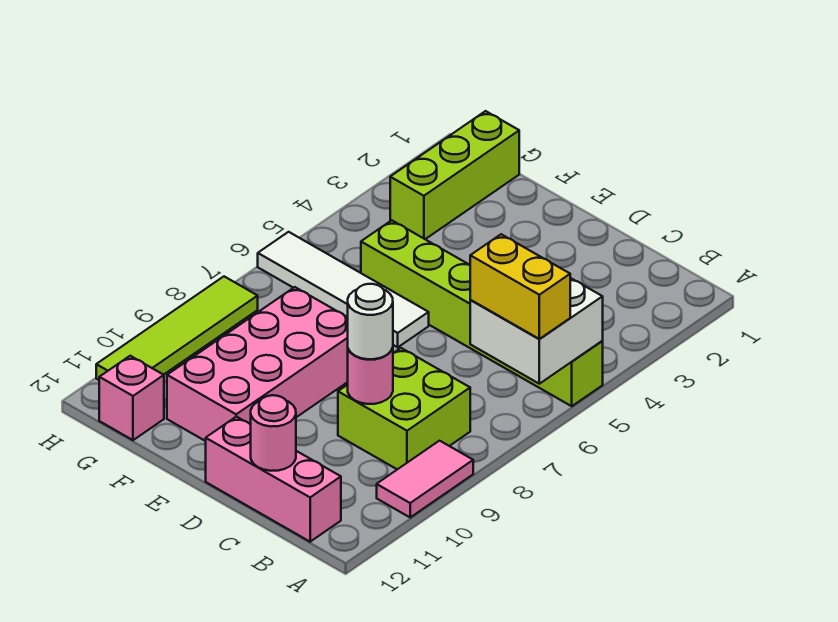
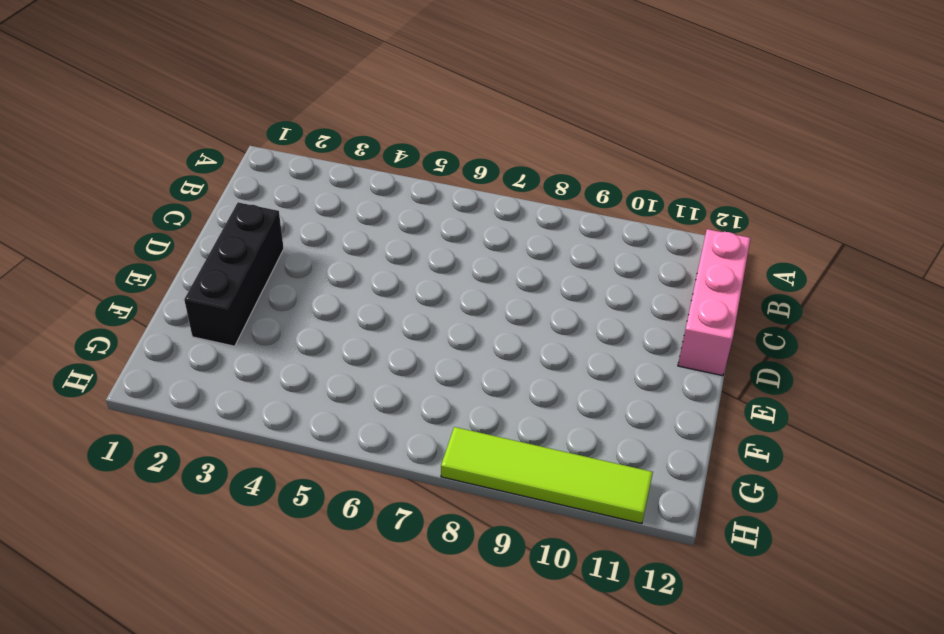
black 1x3 brick [184,202,284,346] -> none
none -> lime 1x6 brick [361,220,603,406]
none -> pink 1x2 tile [377,441,473,517]
none -> lime 2x2 brick [338,348,470,469]

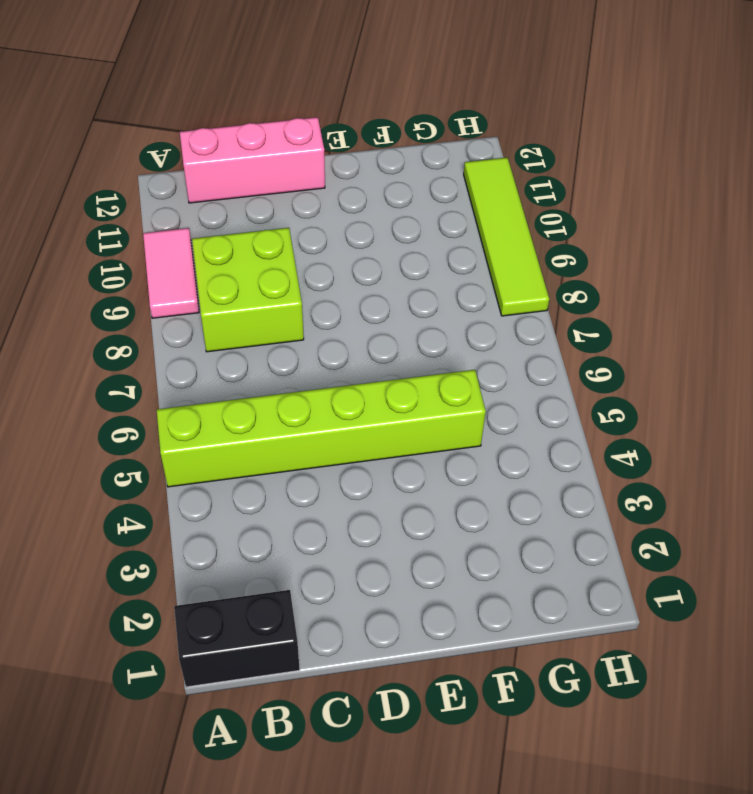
black 1x2 brick [174,590,300,687] -> none
none -> white 1x4 tile [258,232,429,347]
none -> pink 2x4 brick [167,287,348,441]
none -> lime 1x3 brick [390,111,519,239]

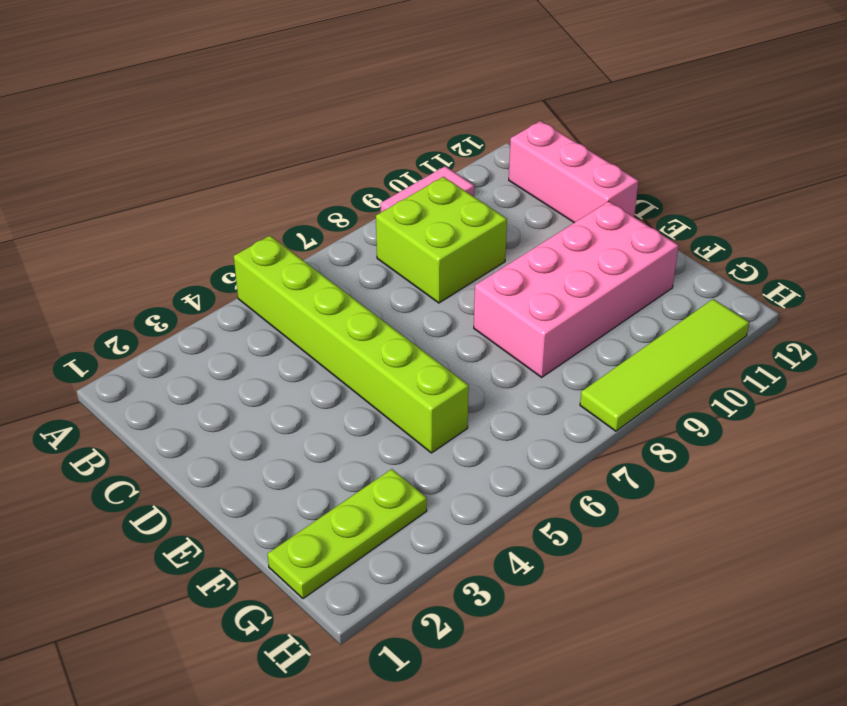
lime 1x3 plate [267,469,427,599] -> lime 1x3 brick [390,111,519,239]
none -> white 1x4 tile [258,232,429,347]
none -> pink 1x1 brick [99,356,164,440]
none -> white 2x2 brick [470,278,603,384]

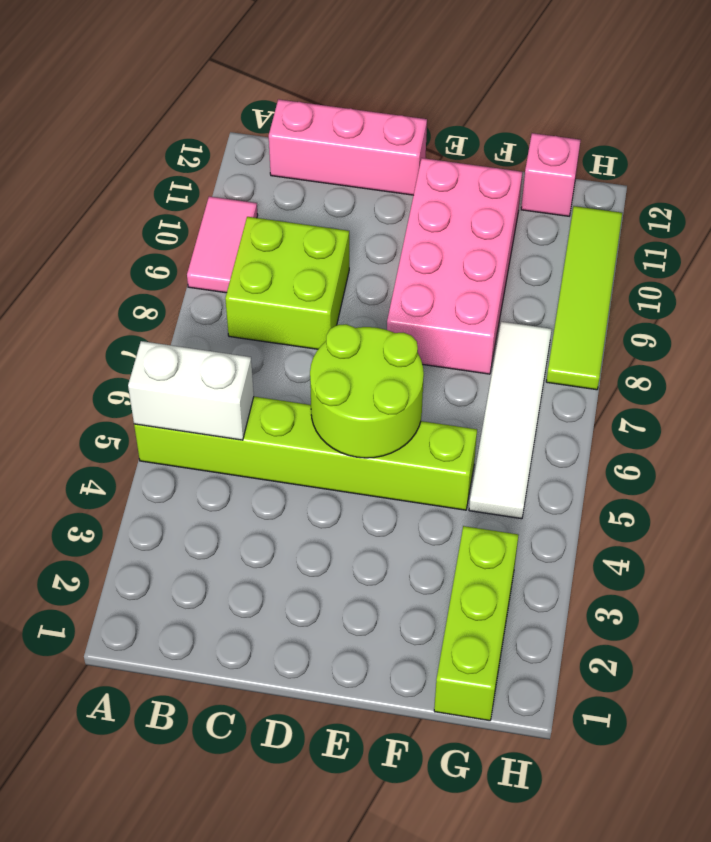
white 1x2 brick [128,341,254,440] -> white 2x2 brick [470,278,603,384]
lime 2x2 round brick [310,324,424,458] -> none
white 1x4 tile [469,322,552,519] -> white 1x4 tile turned to [258,232,429,347]
none -> pink 1x1 round brick [348,348,393,404]
none -> pink 1x1 round brick [251,395,296,471]
none -> yellow 1x2 brick [470,234,570,339]

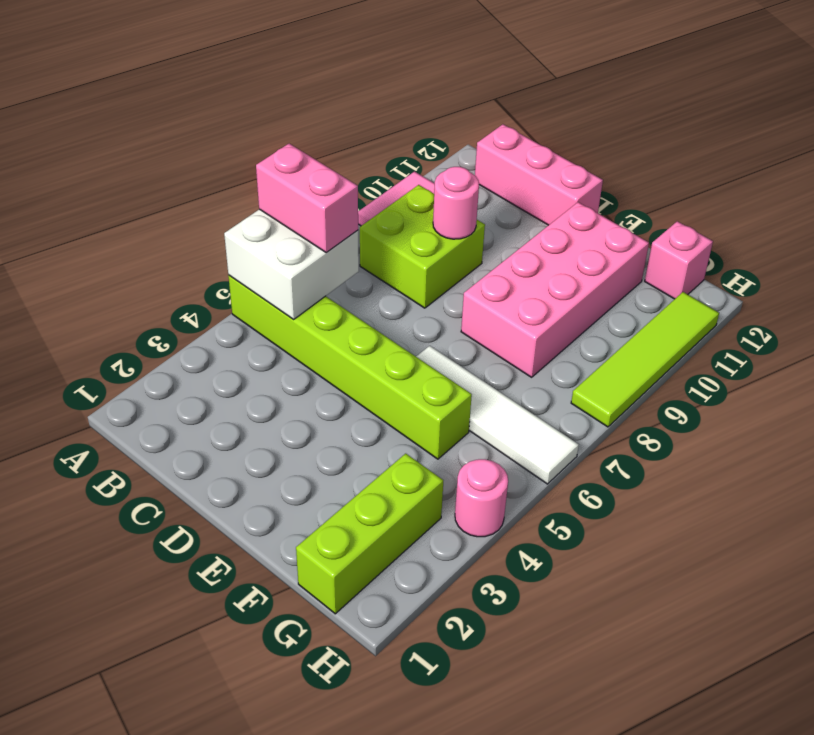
pink 1x2 brick [256,144,358,253] -> yellow 1x2 brick [470,234,570,339]
pink 1x1 round brick [455,459,508,537] -> pink 1x1 round brick moved to [251,395,296,471]
none -> white 1x1 round brick [348,284,393,359]

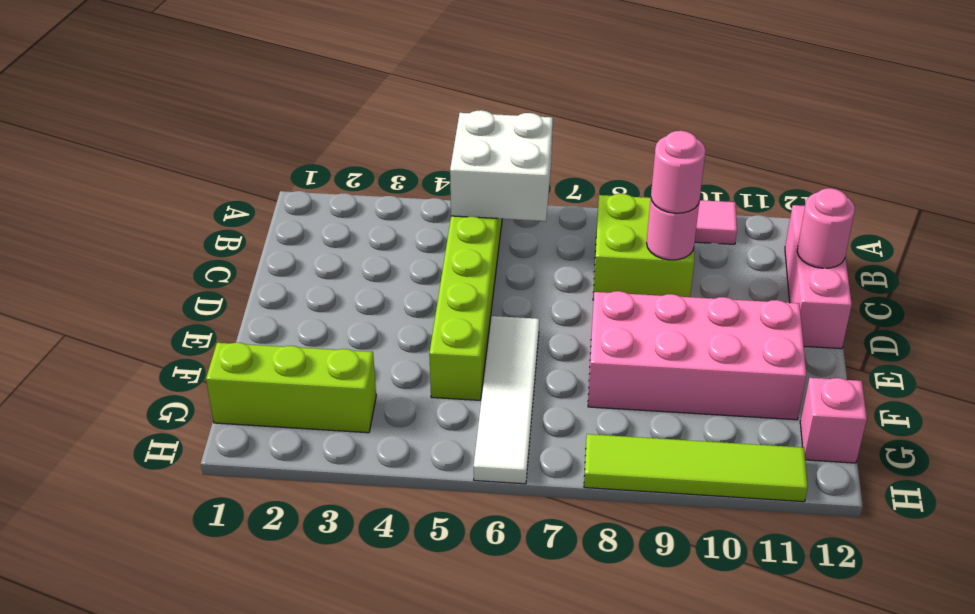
pink 1x1 round brick [651,131,706,213] -> white 1x1 round brick [348,284,393,359]
none -> yellow 1x2 brick [470,234,570,339]

